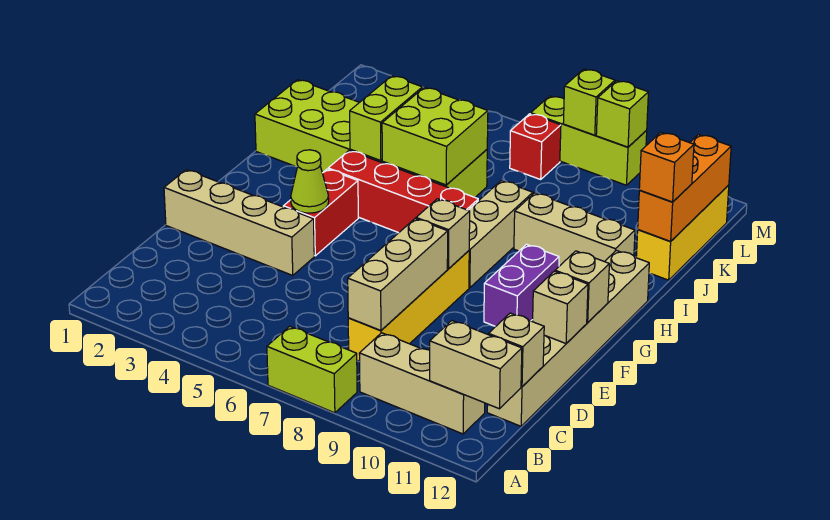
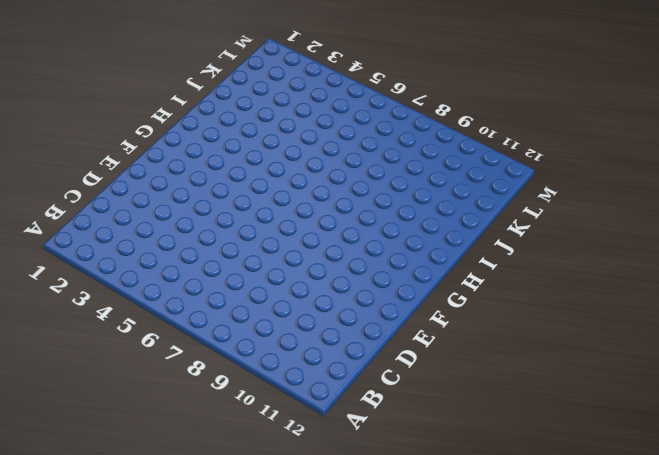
none -> lime 1x2 brick [267,326,357,413]
none -> tan 1x3 brick [359,333,485,434]
none -> yellow 1x4 brick [348,251,469,361]

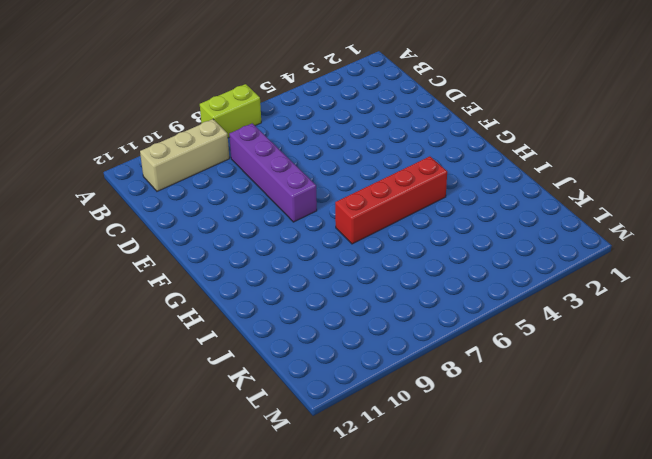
purple 1x4 brick [229,123,317,222] -> yellow 1x4 brick [348,251,469,361]
none -> tan 1x6 brick [487,250,649,426]
none -> tan 1x4 brick [164,170,314,275]
none -> red 1x2 brick [283,169,358,256]

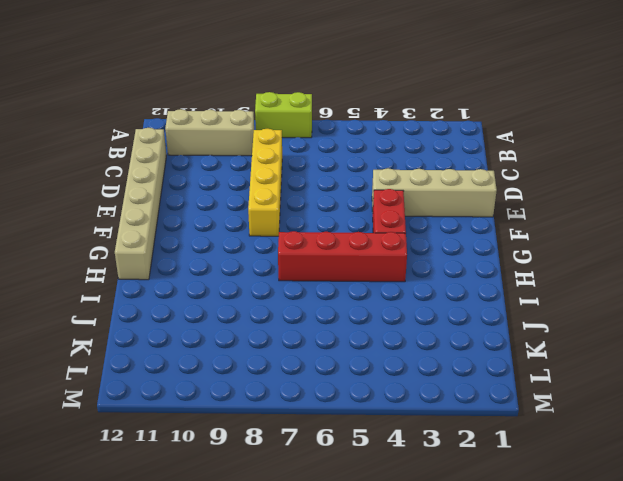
none -> purple 1x2 brick [484,244,559,327]
none -> tan 1x3 brick [468,181,533,288]
none -> lime 2x6 brick [255,80,487,197]

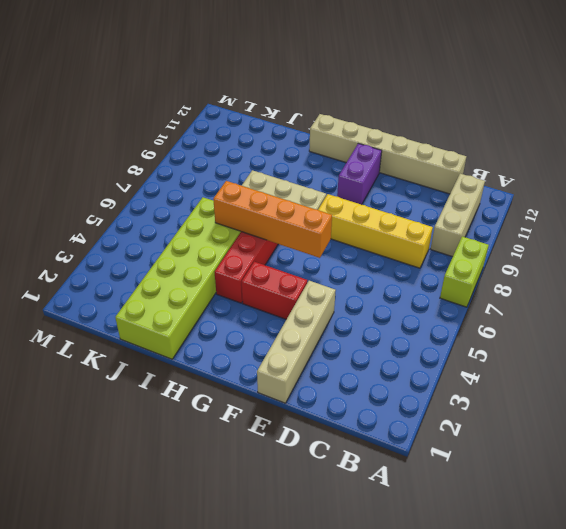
orange 1x4 brick [213,181,332,258] -> lime 2x2 brick [382,88,488,185]
purple 1x2 brick [337,143,382,205] -> purple 1x2 brick turned to [484,244,559,327]
none -> tan 1x3 brick [514,193,635,266]
none -> yellow 1x3 brick [636,185,729,280]
none -> red 1x1 brick [510,114,561,179]

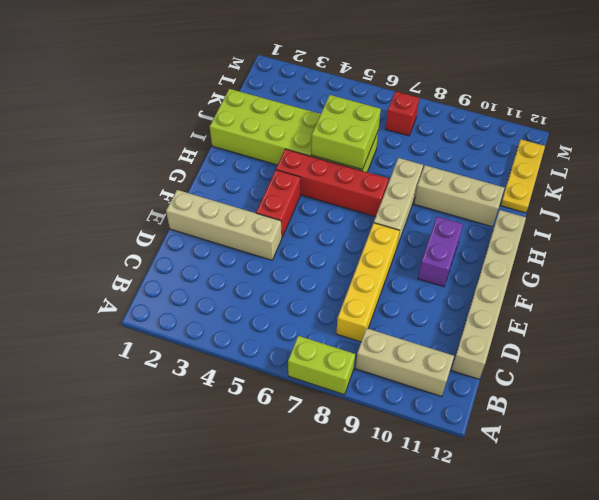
yellow 1x3 plate [501,139,545,213] -> yellow 1x3 brick [636,185,729,280]
none -> lime 1x3 brick [531,96,647,185]
none -> tan 1x2 brick [430,321,522,409]
none -> tan 1x3 brick [348,219,448,330]

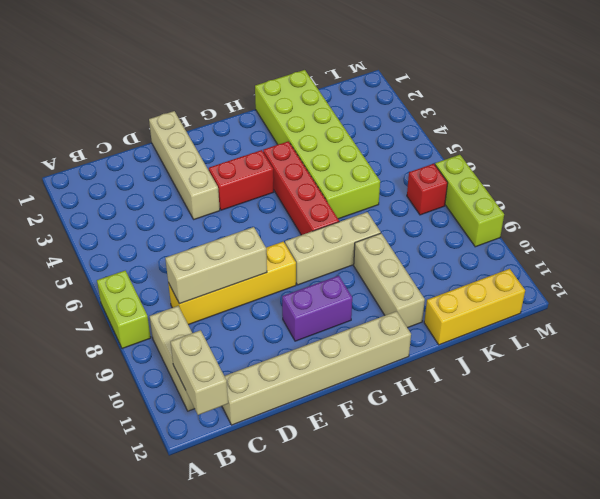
none -> tan 1x1 brick [489,313,544,387]
none -> tan 1x1 brick [533,271,588,343]
none -> lime 1x1 cone [291,150,329,213]

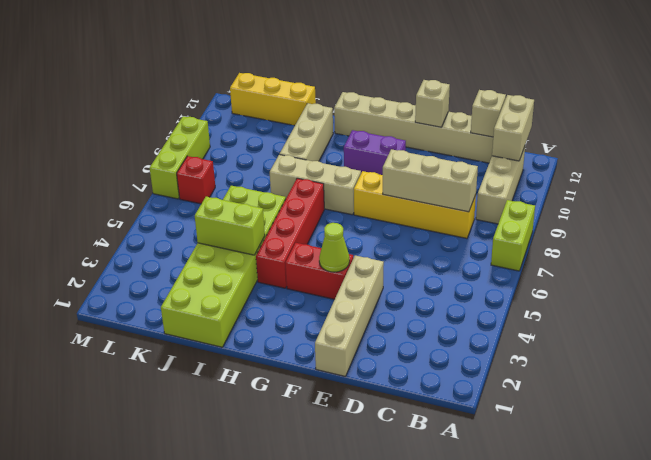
none -> tan 1x1 brick [416,199,470,269]
none -> tan 1x1 brick [555,251,609,322]
none -> lime 2x2 brick [382,88,488,185]

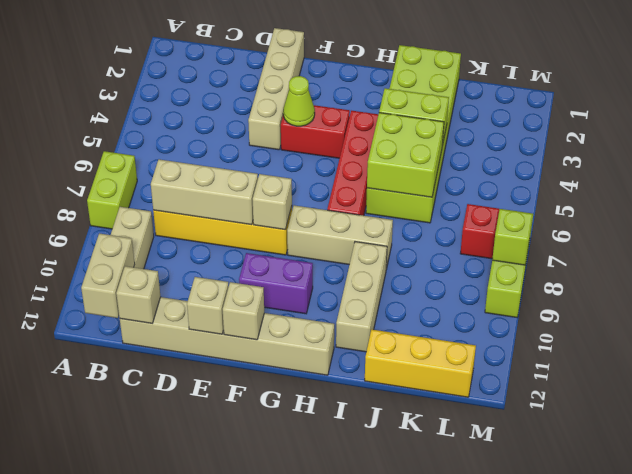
none -> orange 1x3 brick [638,135,731,241]
none -> lime 1x1 brick [596,81,648,147]
none -> orange 1x1 brick [639,132,694,202]

